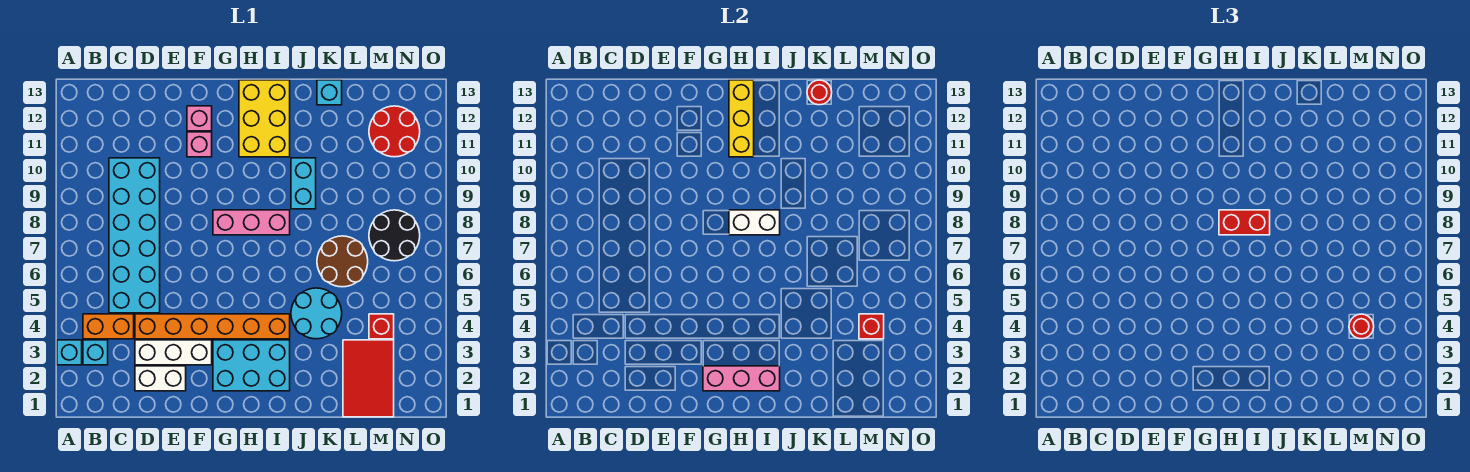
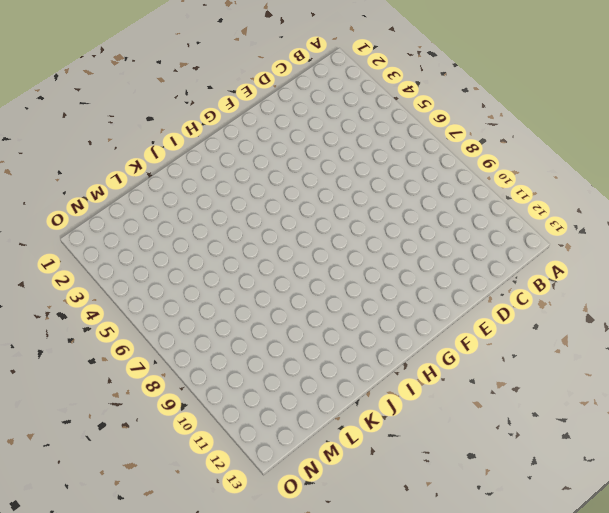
none -> cyan 1x1 brick [57,340,82,365]
none -> cyan 1x1 brick [83,340,108,365]
none -> orange 1x2 brick [83,314,134,339]

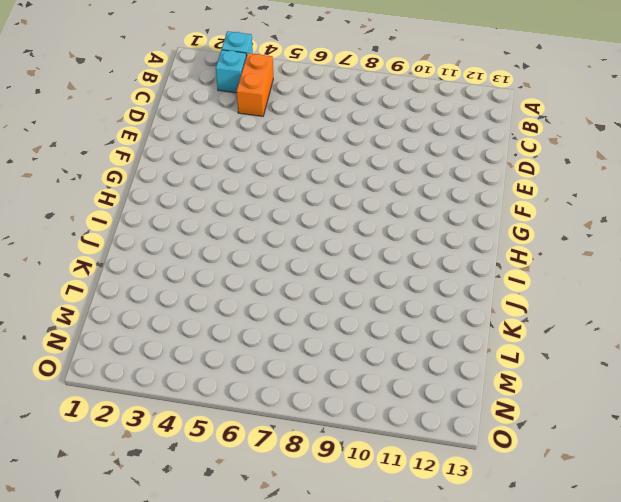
none -> cyan 2x6 brick [109,158,160,313]
none -> white 1x2 brick [135,366,186,391]
none -> white 1x3 brick [135,340,212,365]

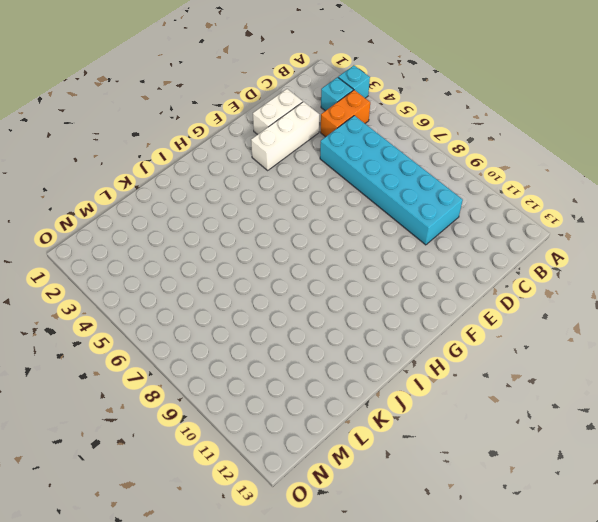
none -> orange 1x6 brick [135,314,290,339]
none -> pink 1x1 brick [187,132,212,157]
none -> pink 1x1 brick [187,106,212,131]

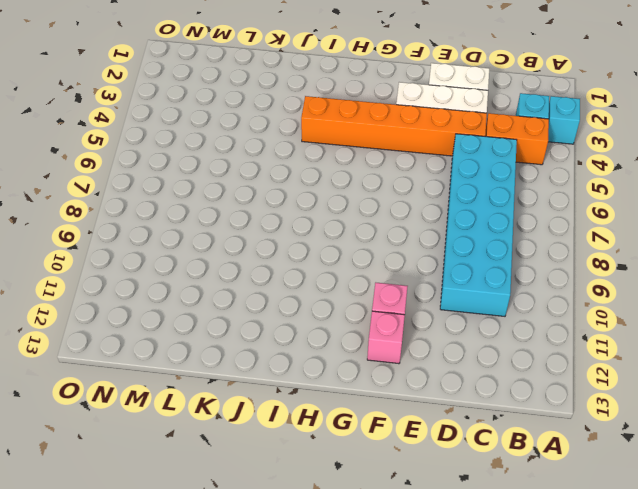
none -> cyan 2x3 brick [213,340,290,391]
none -> pink 1x3 brick [213,210,290,235]
none -> yellow 2x3 brick [239,80,290,157]

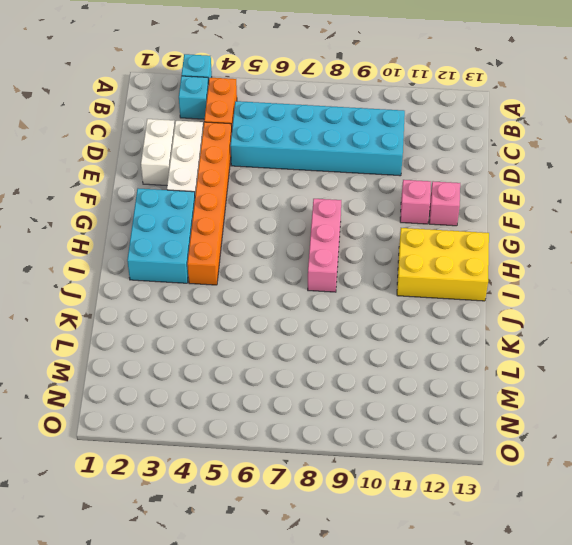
none -> cyan 2x2 round brick [291,288,342,339]
none -> cyan 1x2 brick [291,158,316,209]
none -> brown 2x2 round brick [317,236,368,287]

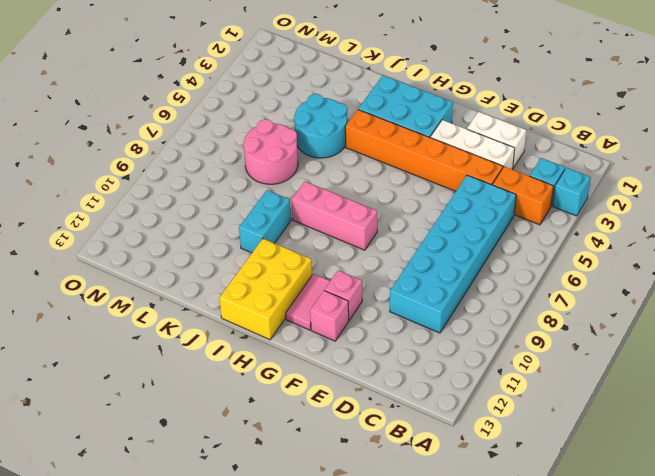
pink 1x2 tile [286,274,330,330] -> none
pink 2x2 round brick [243,119,298,184] -> brown 2x2 round brick [317,236,368,287]
none -> cyan 1x1 brick [317,80,342,105]
none -> red 2x3 tile [343,340,394,417]
none -> red 1x1 brick [369,314,394,339]

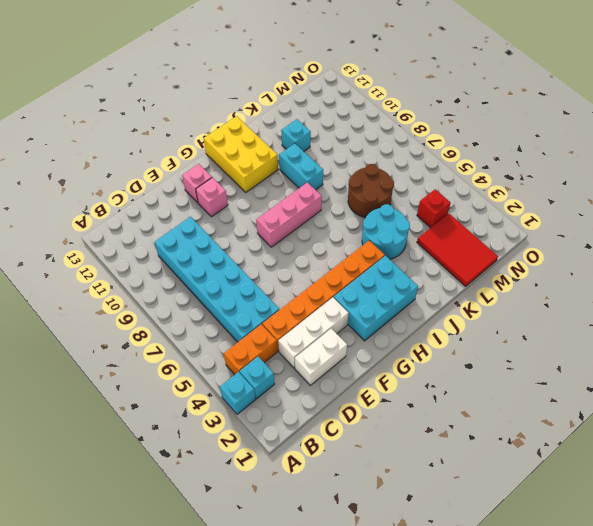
cyan 1x1 brick [281,119,311,151] -> cyan 1x1 brick moved to [317,80,342,105]
none -> black 2x2 round brick [369,210,420,261]
none -> red 2x2 round brick [369,106,420,157]
none -> pink 1x3 brick [703,366,780,391]

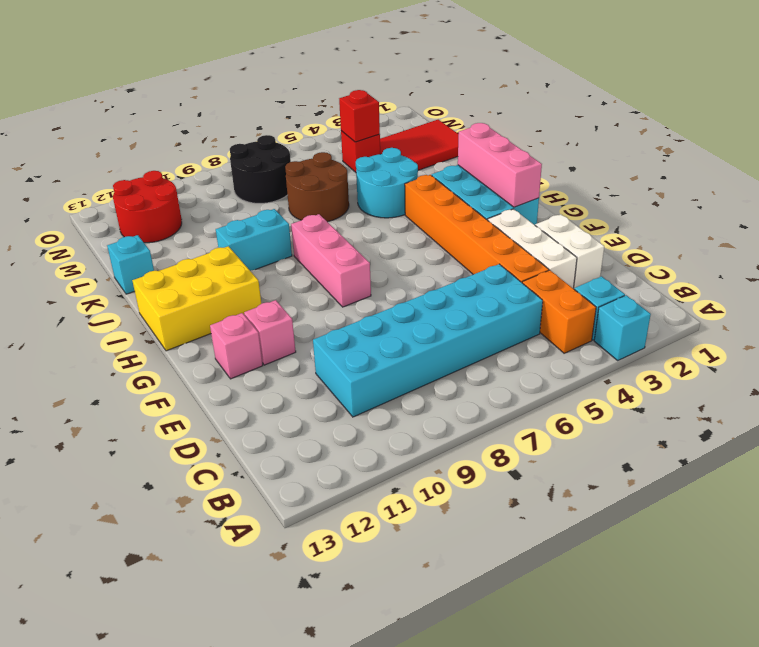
none -> white 1x2 brick [729,210,780,235]
none -> yellow 1x3 brick [729,80,754,157]
none -> red 1x1 round brick [807,80,832,105]

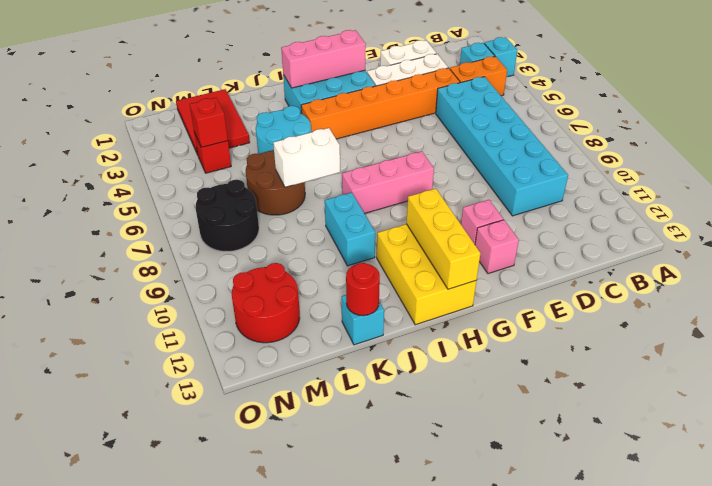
white 1x2 brick [273,128,340,187] -> white 1x2 brick moved to [729,210,780,235]
none -> red 1x2 brick [1219,210,1270,235]
none -> red 1x1 round brick [1349,314,1374,339]

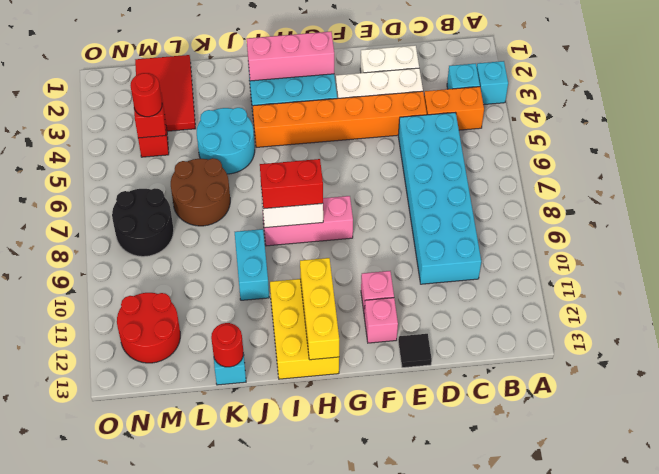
black 1x1 tile [398,334,432,368] -> none

